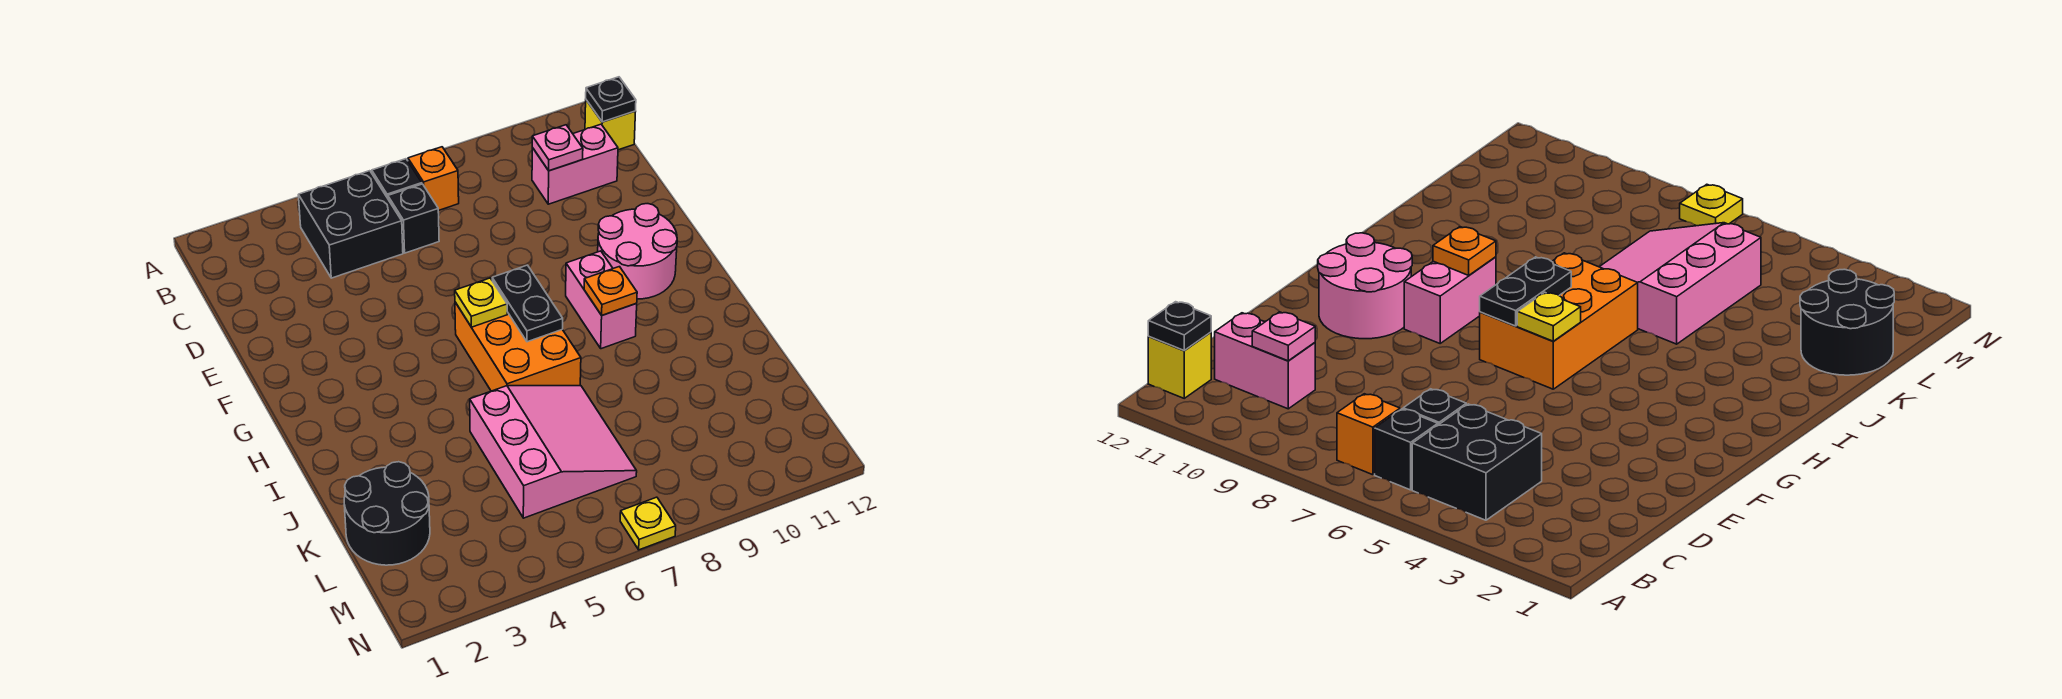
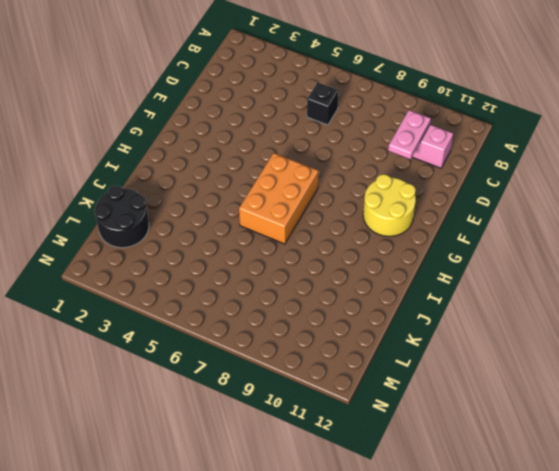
pink 1x2 plate [388,110,431,159] -> pink 1x1 plate [532,125,583,171]
yellow 2x2 round brick [363,174,416,236] -> pink 2x2 round brick [598,204,677,299]
none -> black 2x2 brick [298,171,403,278]
none -> black 1x1 brick [372,159,422,198]
none -> orange 1x1 brick [408,147,459,211]

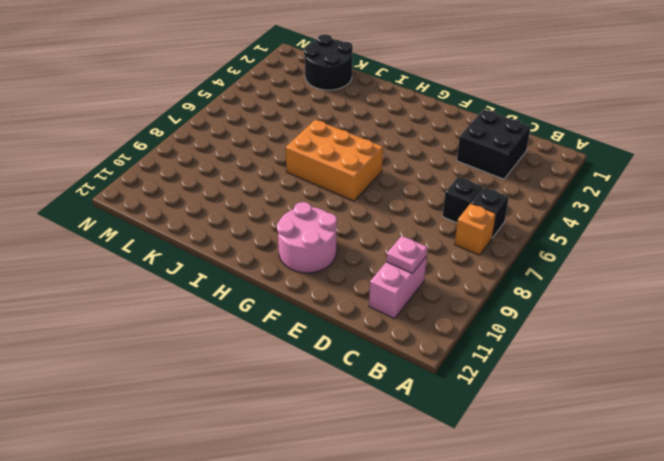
black 2x2 brick [457,109,531,179] -> black 2x2 brick moved to [298,171,403,278]
none -> yellow 1x1 brick [585,100,636,150]
none -> pink 1x2 brick [566,251,637,349]
none -> pink 3x3 slope [470,386,637,518]

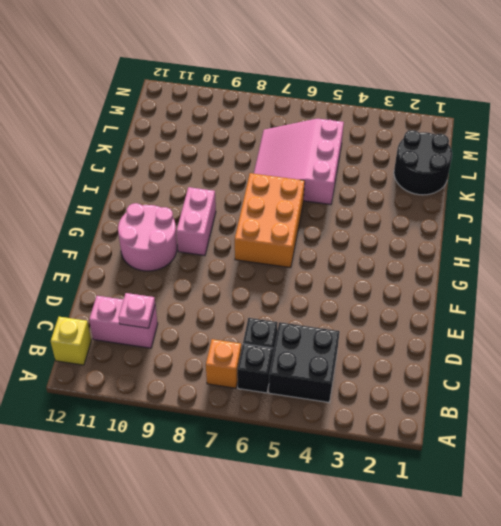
none -> yellow 1x1 plate [620,497,676,550]
none -> black 1x1 plate [586,77,636,122]
none -> yellow 1x1 plate [455,278,507,327]

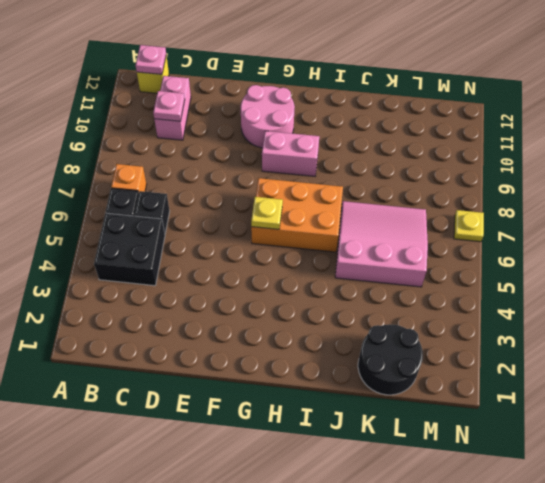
pink 1x1 plate [136,45,166,74] -> black 1x1 plate [586,77,636,122]
none -> black 1x2 plate [492,265,563,342]
none -> orange 1x1 plate [584,267,637,315]

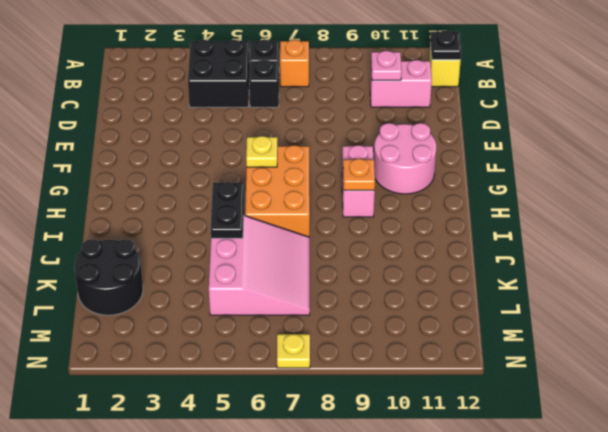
black 1x2 plate [211,182,244,238] -> black 1x2 plate moved to [492,265,563,342]

